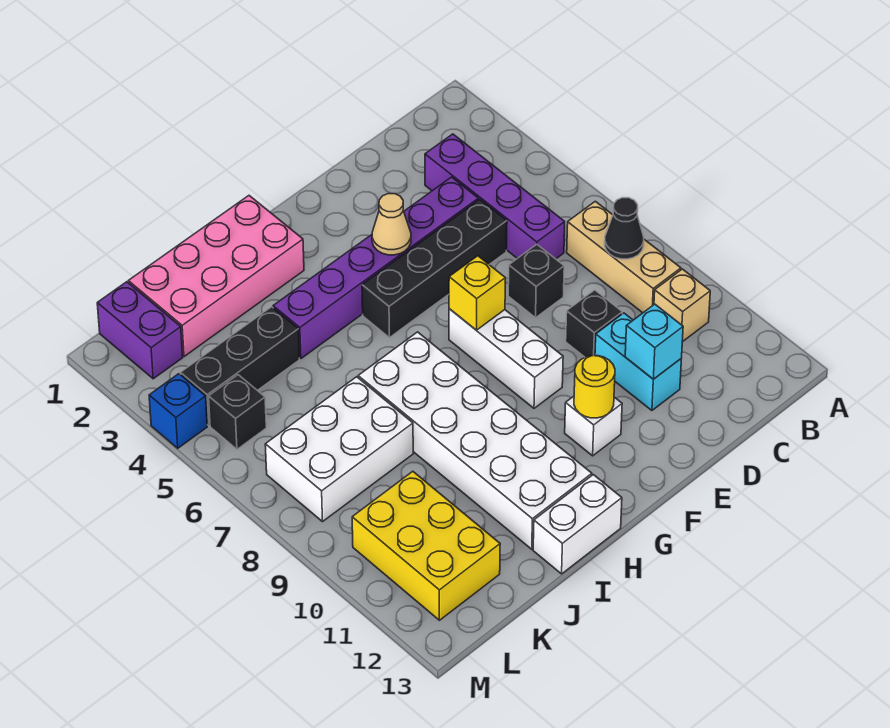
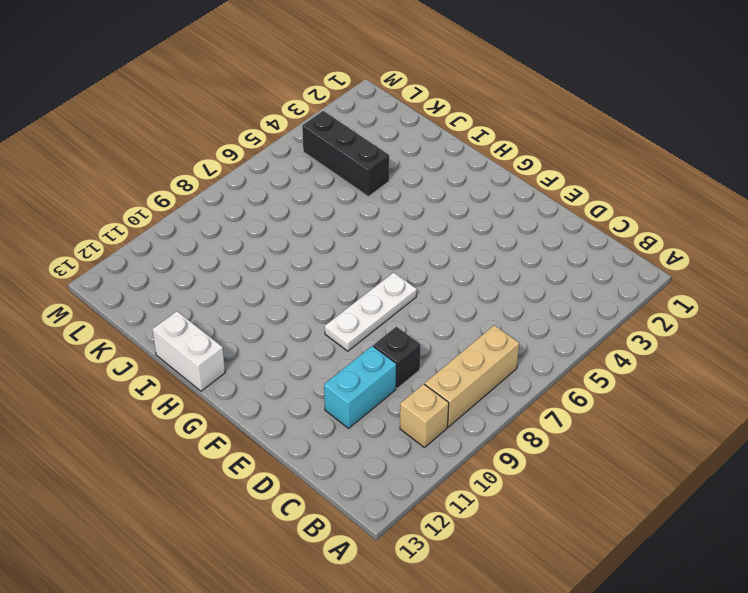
white 1x3 plate [325,272,417,351] -> white 1x3 brick [449,309,563,408]
none -> purple 1x4 brick [425,134,565,259]
none -> purple 1x6 brick [273,177,478,358]
none -> black 1x4 brick [362,199,507,338]

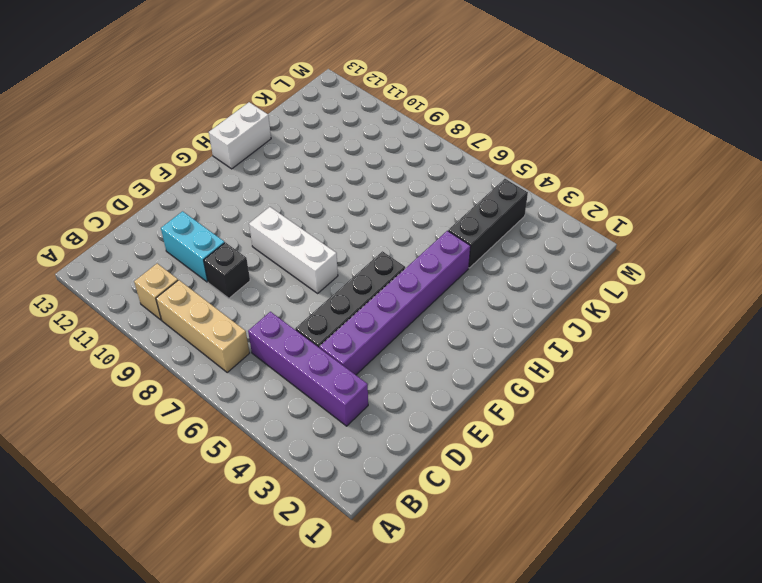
none -> black 1x1 brick [508,244,564,318]
none -> white 1x1 brick [565,396,622,456]
none -> pink 2x4 brick [128,196,304,357]

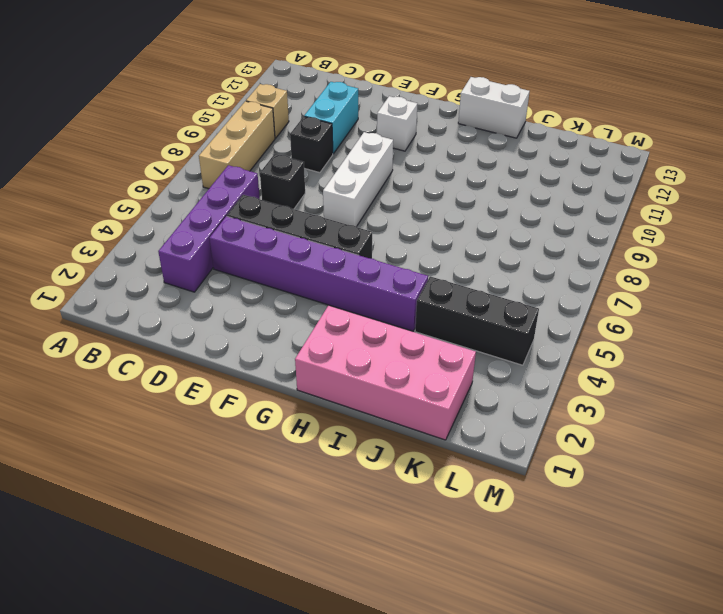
none -> white 2x6 brick [358,332,592,549]
none -> white 2x3 brick [265,377,413,522]
none -> yellow 2x3 brick [352,471,500,620]

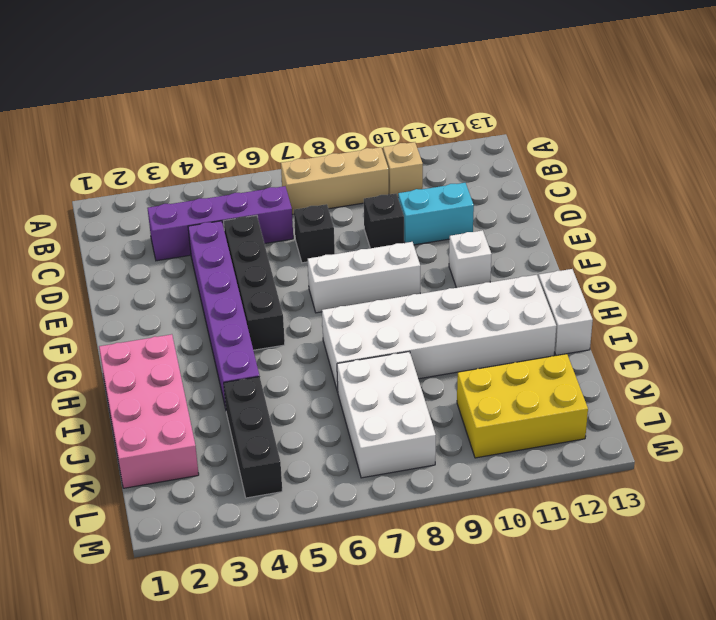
none -> purple 1x2 brick [97,282,183,379]
none -> black 1x1 brick [209,375,266,449]
none -> blue 1x1 brick [149,374,207,448]

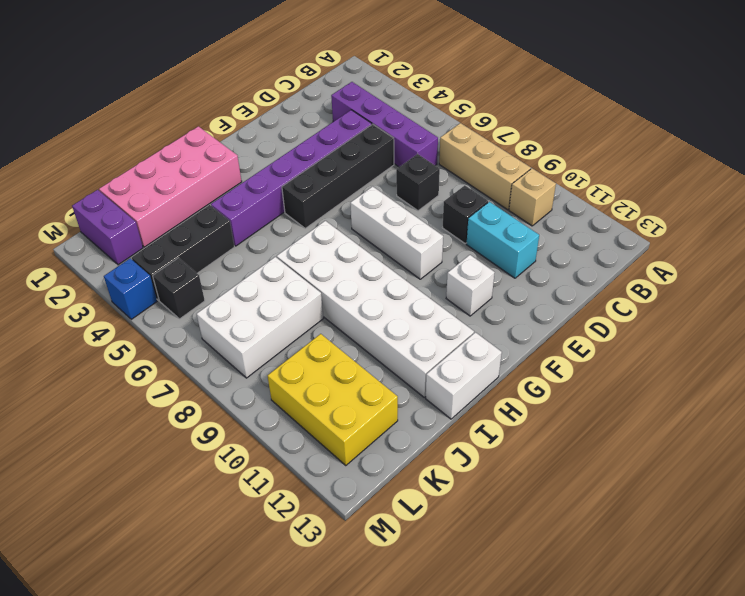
none -> black 1x1 cone [605,198,644,259]
none -> cyan 1x1 brick [625,304,683,379]
none -> tan 1x1 cone [372,194,411,255]

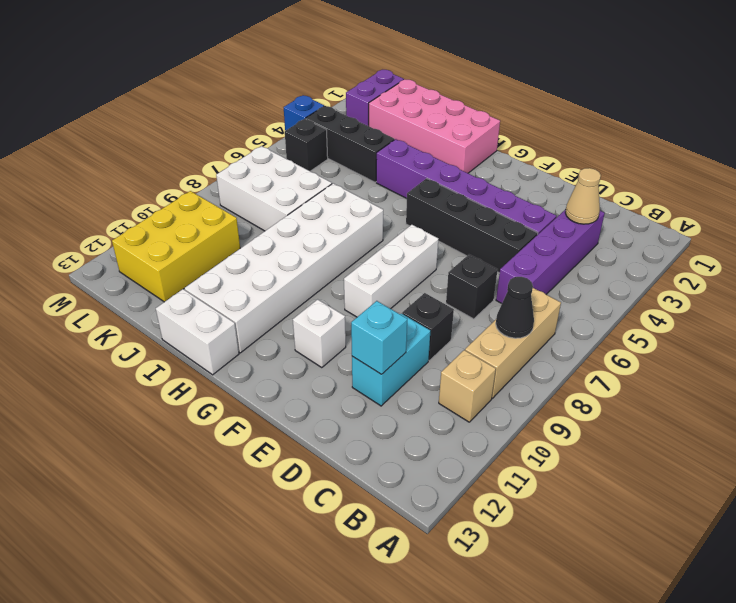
tan 1x1 cone [565,168,601,224] -> tan 1x1 cone moved to [372,194,411,255]
none -> yellow 1x1 brick [449,256,505,330]
none -> yellow 1x1 round brick [574,356,615,418]

